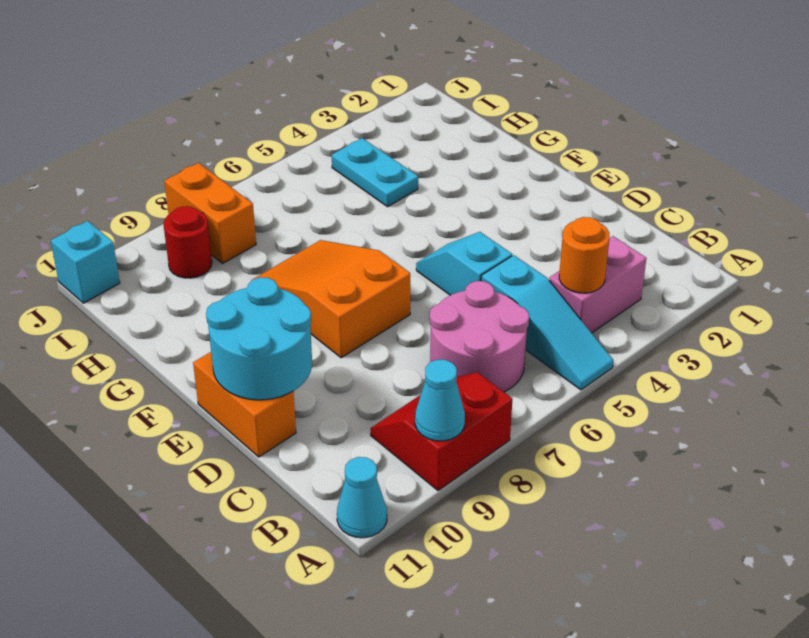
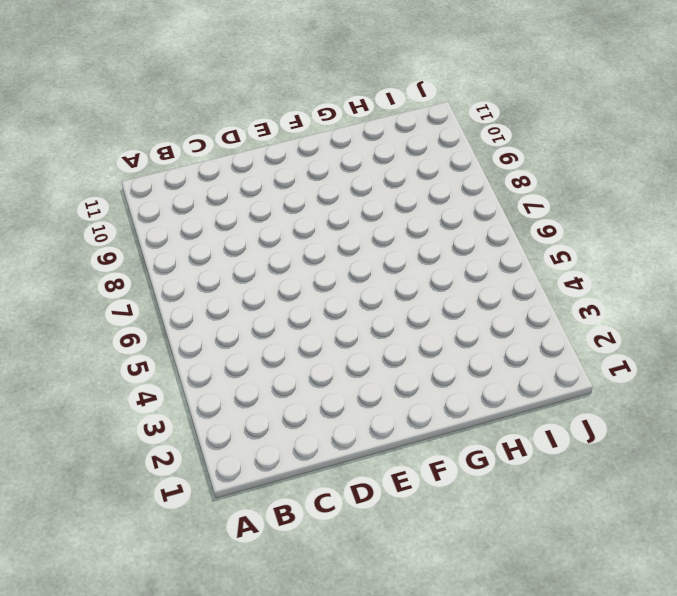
none -> cyan 1x3 slope [481,255,613,390]
none -> red 2x2 slope [370,372,512,491]
none -> cyan 1x1 cone [337,457,387,538]

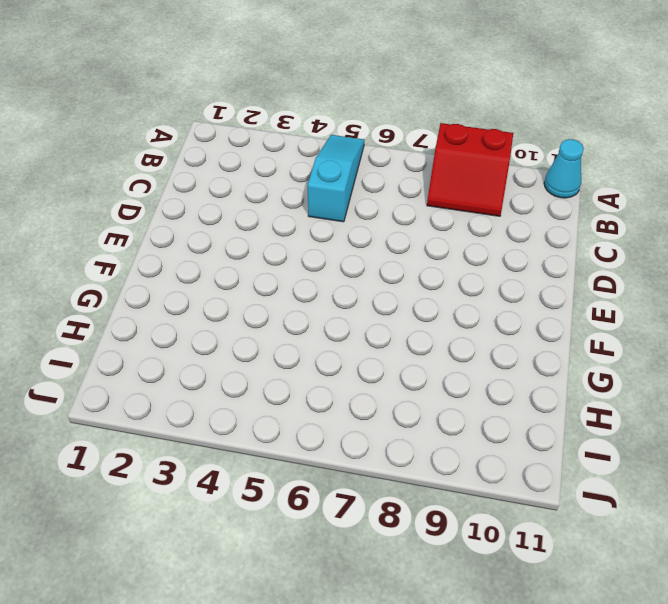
none -> pink 1x2 brick [549,236,646,333]
none -> pink 2x2 round brick [430,281,529,392]
none -> cyan 1x2 slope [416,232,512,295]

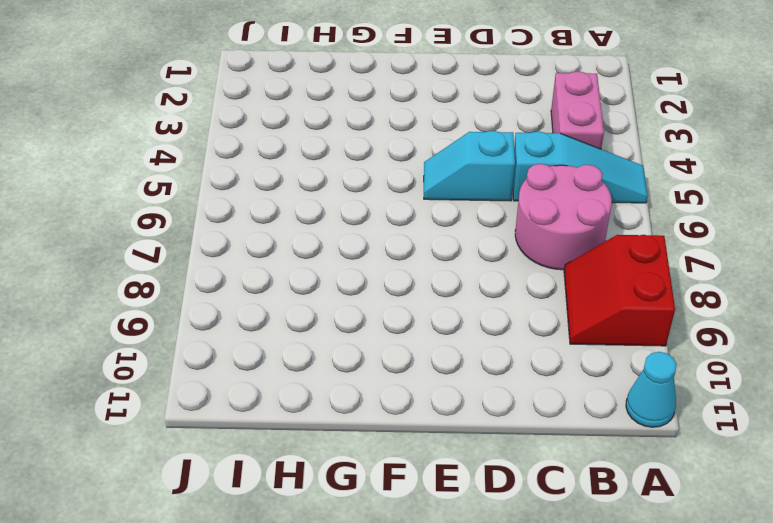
none -> orange 1x2 brick [193,352,296,457]
none -> orange 2x3 slope [252,240,410,358]
none -> cyan 1x2 plate [332,138,418,207]

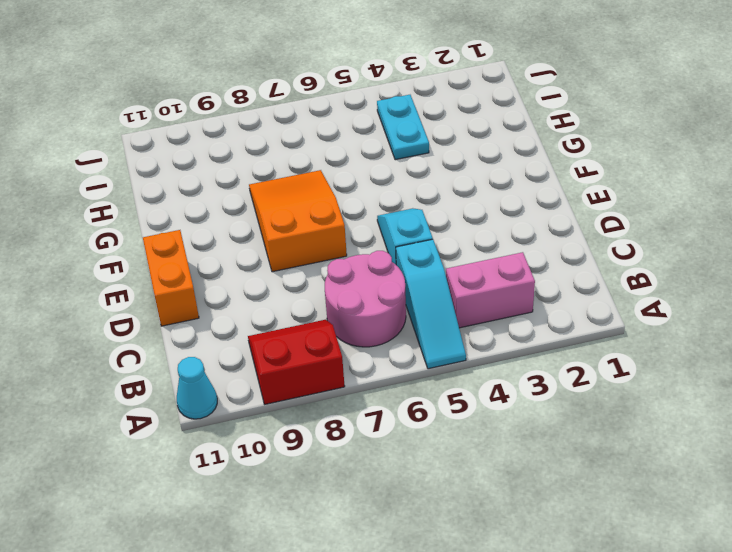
none -> orange 1x2 brick [164,163,256,264]
none -> red 1x1 round brick [163,206,212,278]
none -> cyan 1x1 brick [51,221,120,303]

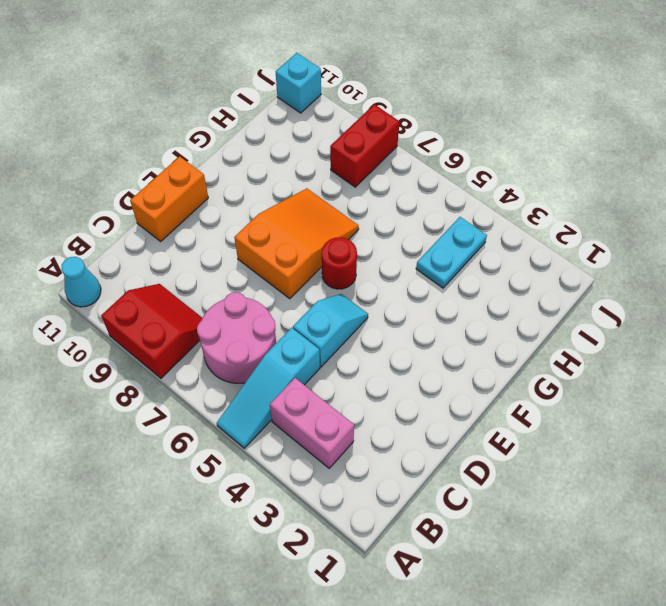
red 1x1 round brick [322,237,357,289] -> red 1x1 round brick moved to [163,206,212,278]
red 1x2 brick [330,104,399,187] -> orange 1x2 brick [164,163,256,264]
none -> cyan 1x1 cone [415,360,465,441]
none -> orange 1x1 round brick [559,217,610,293]
none -> cyan 2x2 round brick [206,277,312,400]

